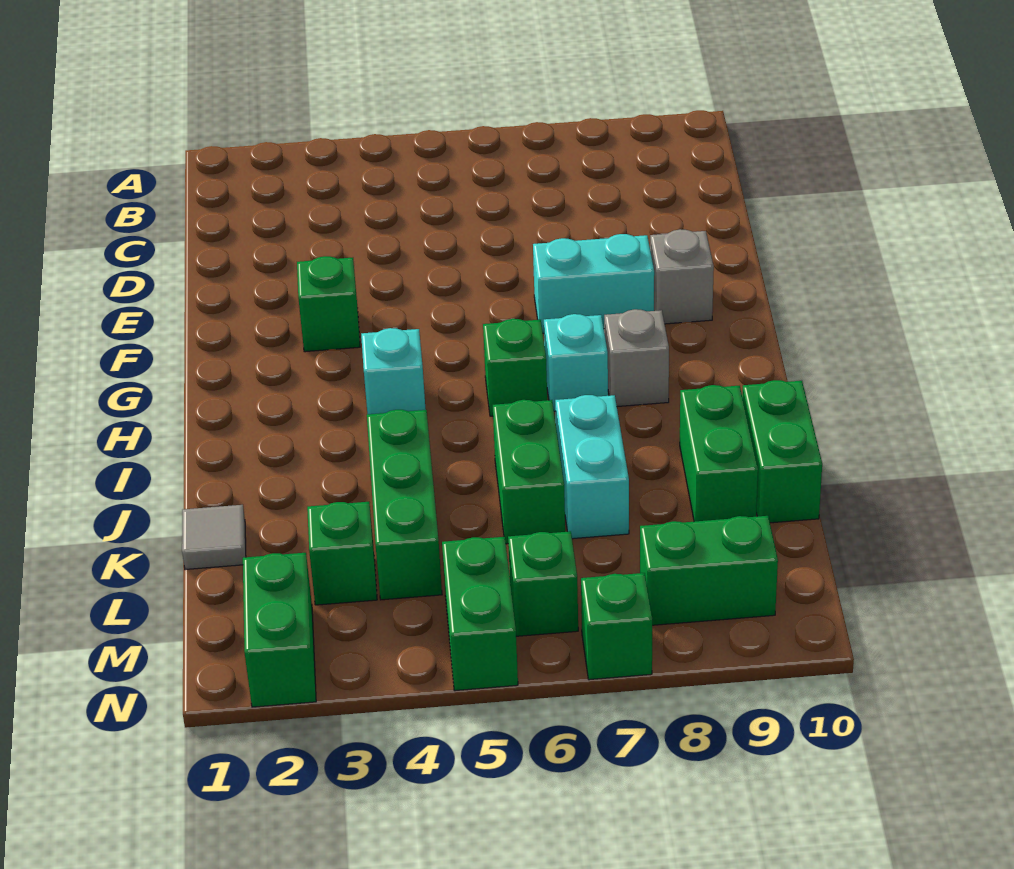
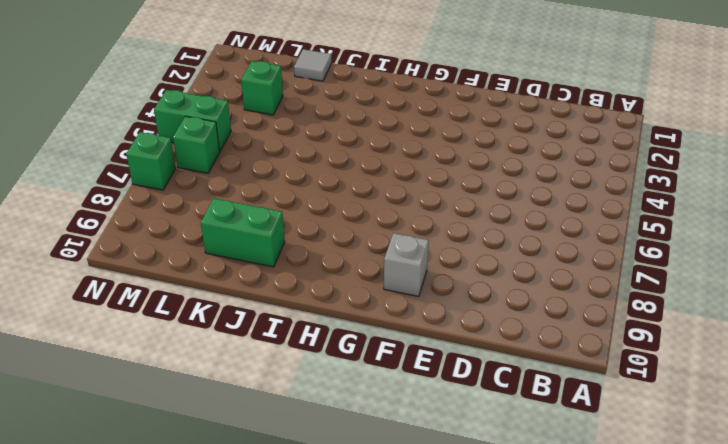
none -> green 1x1 brick [297,256,360,352]
none -> cyan 1x2 brick [533,234,654,333]
none -> cyan 1x1 brick [361,328,426,414]

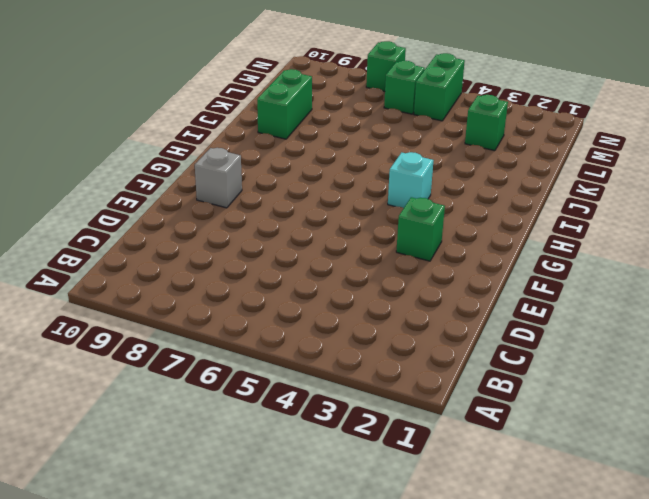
none -> cyan 1x2 brick [533,234,654,333]
none -> green 1x1 brick [483,319,547,416]
none -> cyan 1x1 brick [544,314,608,411]

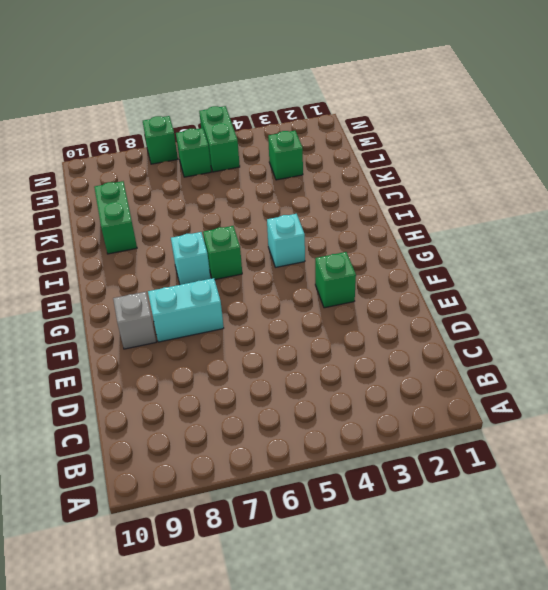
none -> grey 1x1 brick [604,309,669,407]
none -> green 1x3 brick [367,410,442,600]
none -> green 1x2 brick [493,400,565,544]

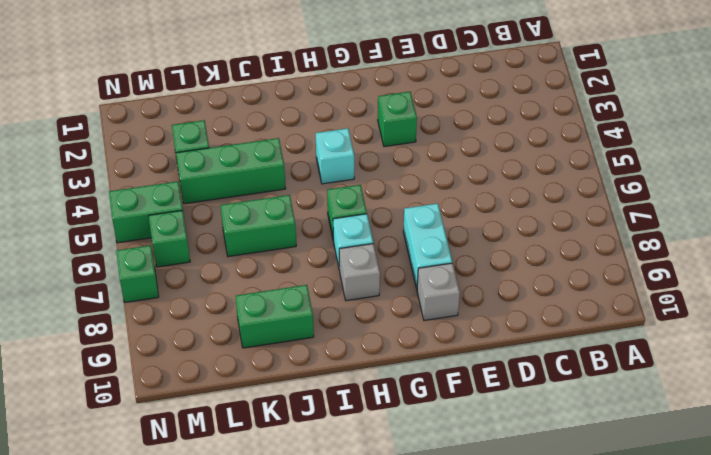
none -> cyan 1x2 brick [555,395,629,539]
none -> green 1x2 brick [742,380,822,523]
none -> grey 1x1 tile [182,505,246,570]

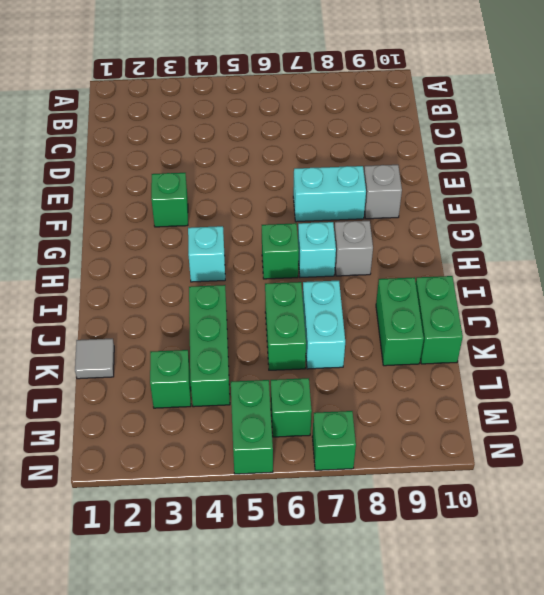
none -> green 1x2 brick [243,553,316,707]
none -> green 1x2 brick [640,516,778,625]

